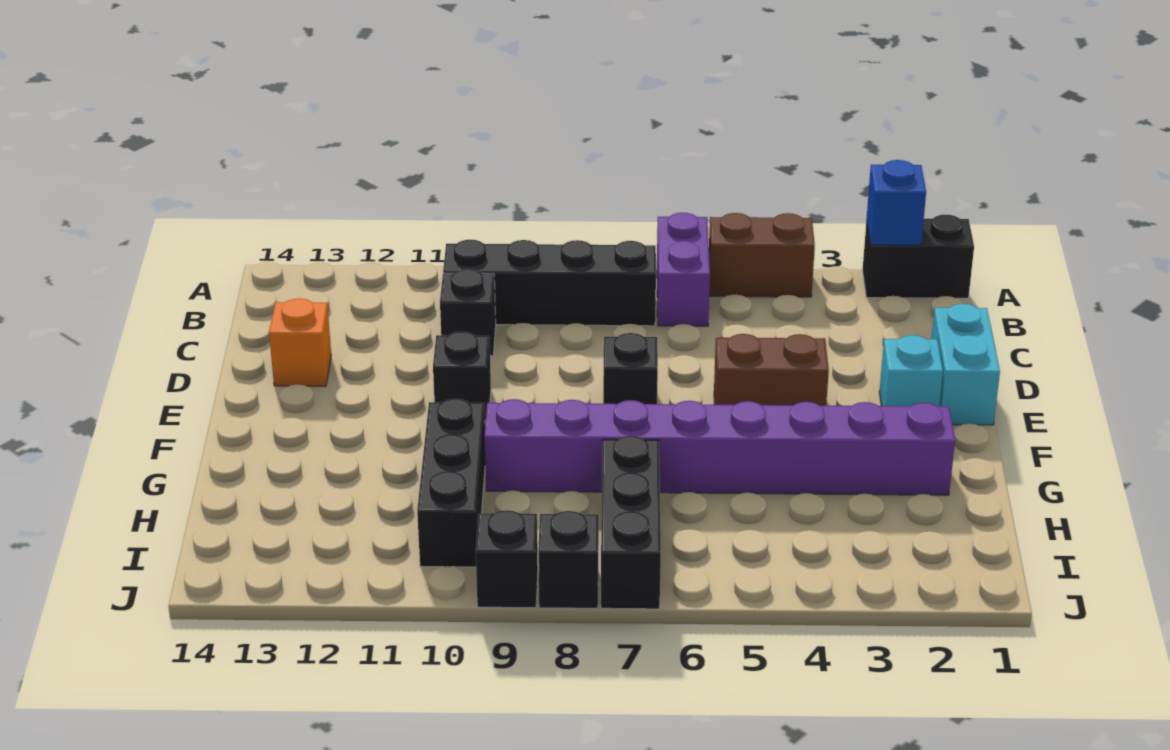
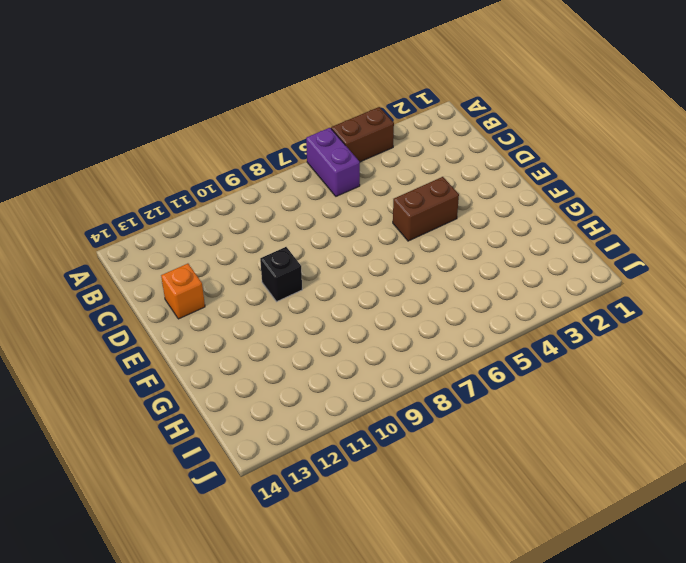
none -> black 1x2 brick [862,214,974,298]
none -> black 1x4 brick [443,240,656,326]
none -> black 1x1 brick [440,269,496,356]

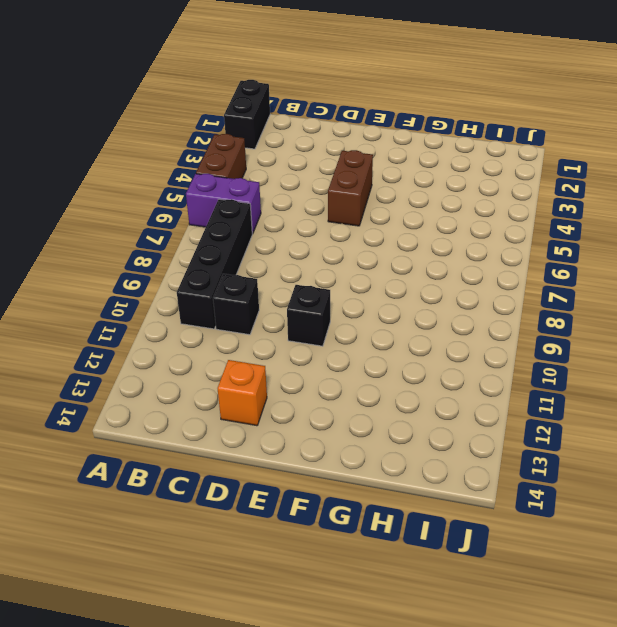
none -> cyan 1x2 brick [931,304,1000,425]
none -> cyan 1x1 brick [879,335,943,407]
none -> black 1x1 brick [603,333,658,404]

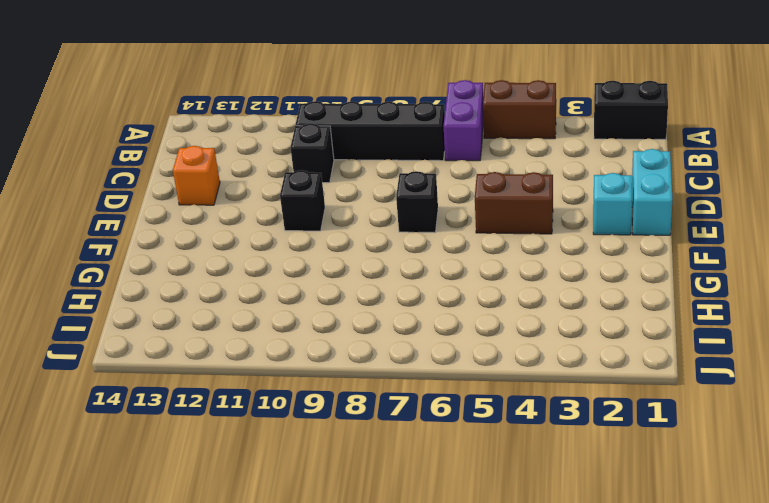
none -> purple 1x8 brick [484,399,955,495]
none -> black 1x3 brick [417,399,485,567]
none -> black 1x3 brick [601,436,661,609]

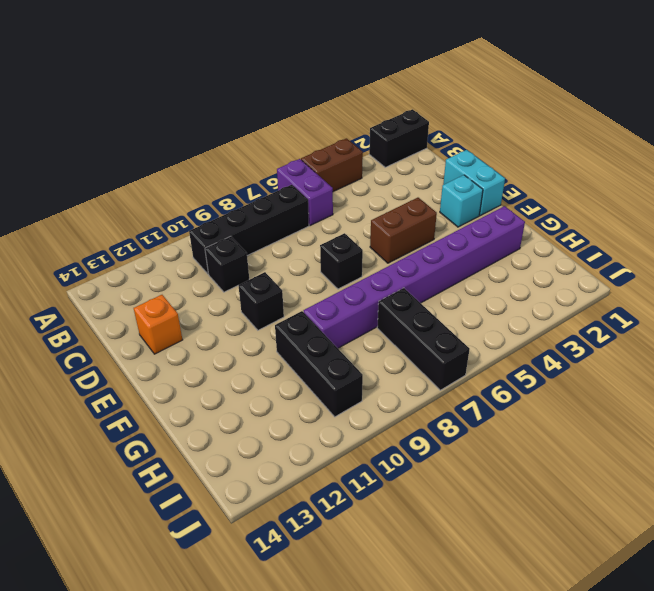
none -> black 1x1 brick [538,511,599,608]
none -> black 1x1 brick [476,510,538,608]
none -> blue 1x1 brick [867,160,926,245]

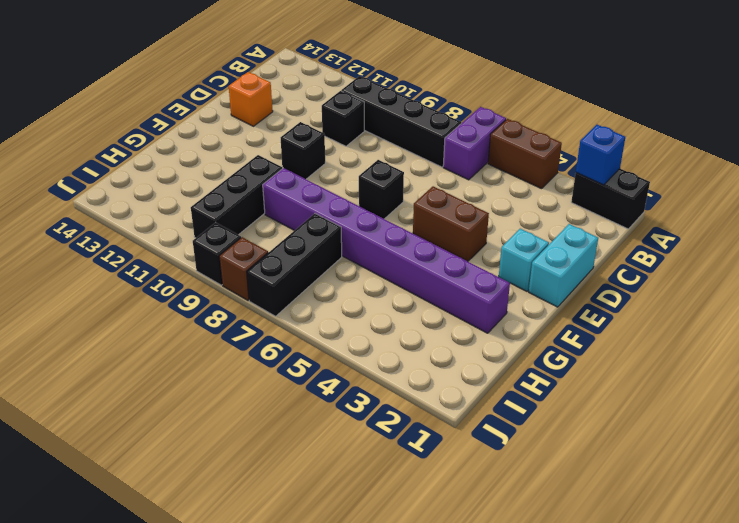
brown 1x1 brick [219,237,268,301] -> black 1x1 brick [538,511,599,608]

